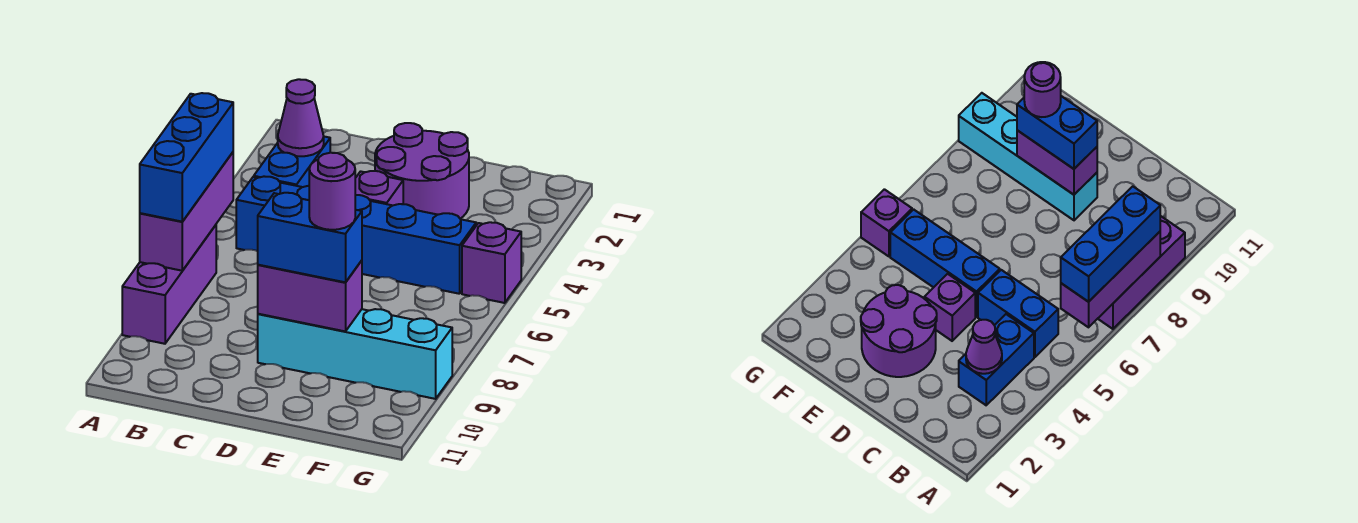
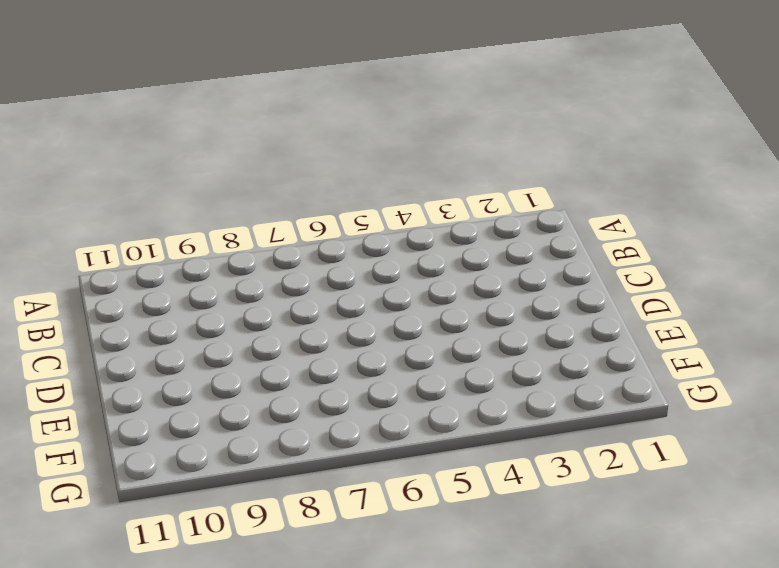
none -> purple 1x3 brick [122,225,216,344]
none -> blue 1x2 brick [254,137,330,187]
none -> blue 1x2 brick [236,176,309,251]

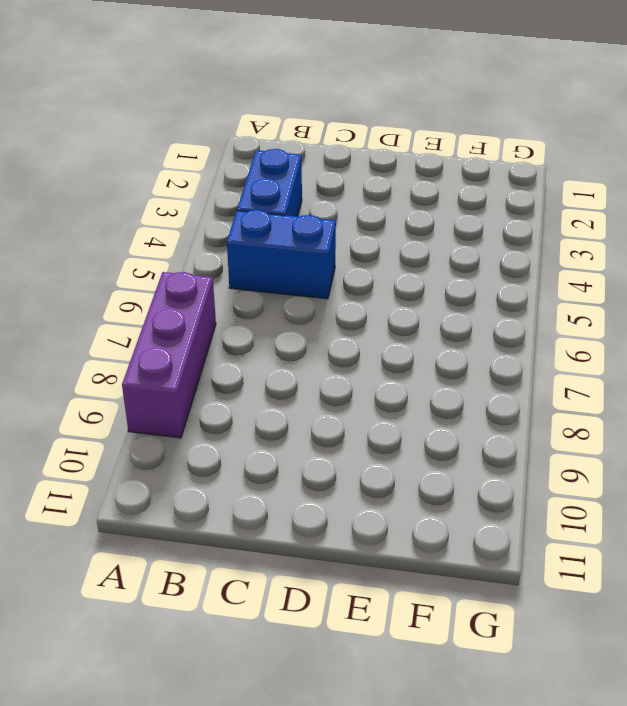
none -> purple 2x2 round brick [375,123,469,219]
none -> purple 1x1 brick [355,171,403,205]
none -> blue 1x3 brick [355,195,476,294]

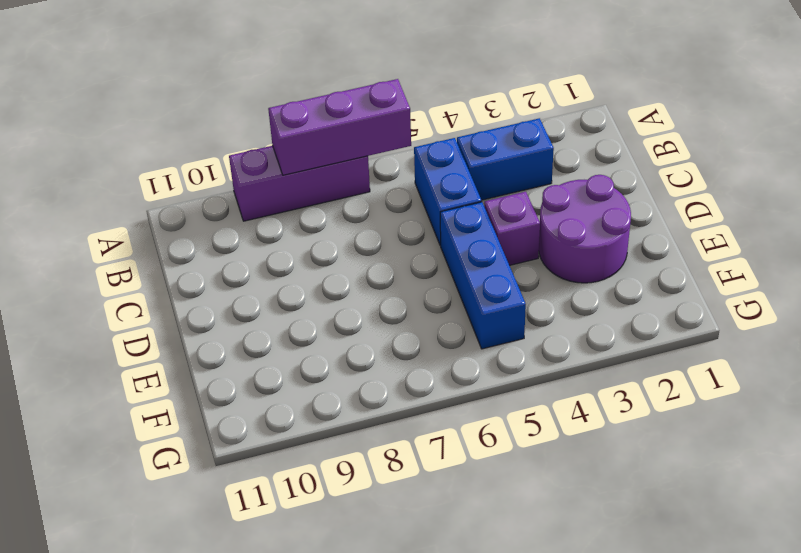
none -> cyan 1x4 brick [258,309,452,399]
none -> purple 1x1 brick [462,222,521,303]
none -> purple 1x1 cone [278,79,324,156]

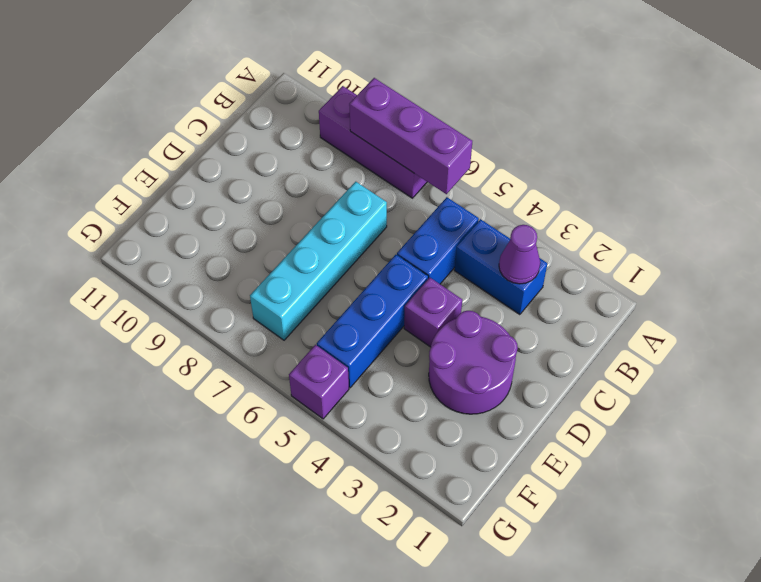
cyan 1x4 brick [250,182,387,340] -> cyan 1x4 brick moved to [258,309,452,399]
none -> purple 1x2 brick [258,260,362,331]
none -> blue 1x3 brick [140,93,233,222]
none -> blue 1x2 brick [258,193,362,282]

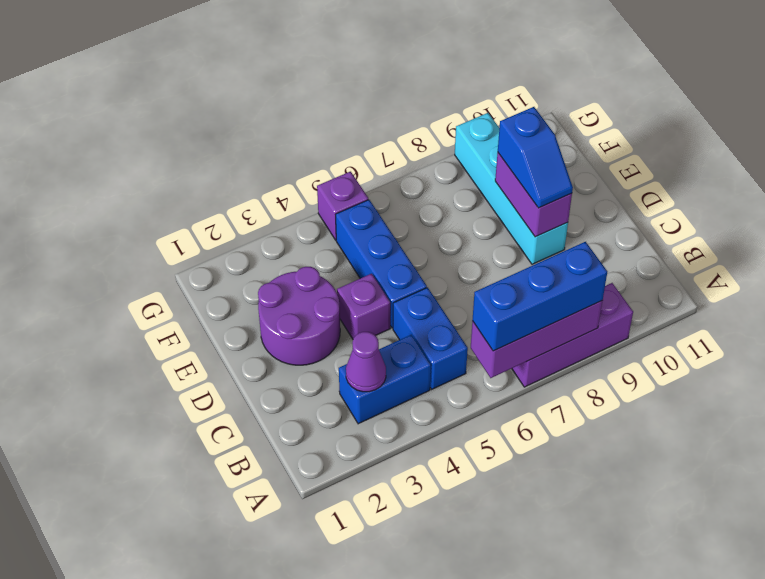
blue 1x2 slope [498,107,573,208] -> blue 1x2 brick [258,193,362,282]
none -> purple 1x1 round brick [309,153,355,230]

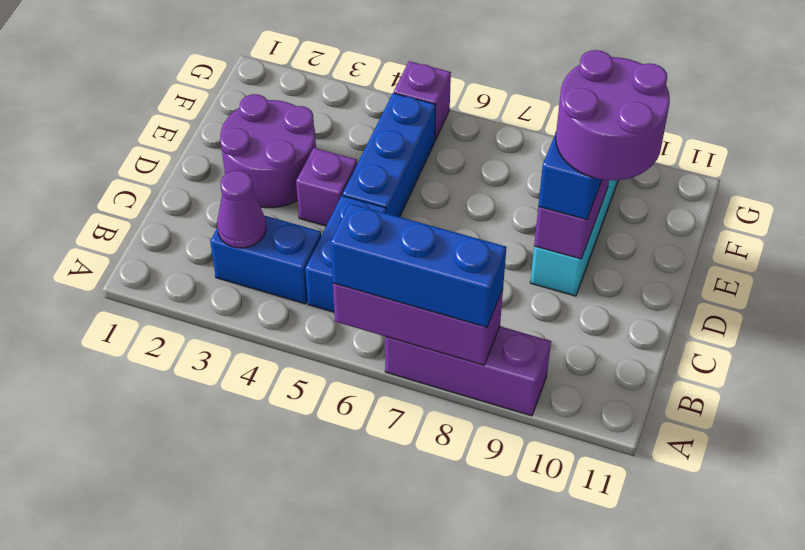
purple 2x2 round brick [556,50,670,180] -> purple 1x1 round brick [309,153,355,230]

